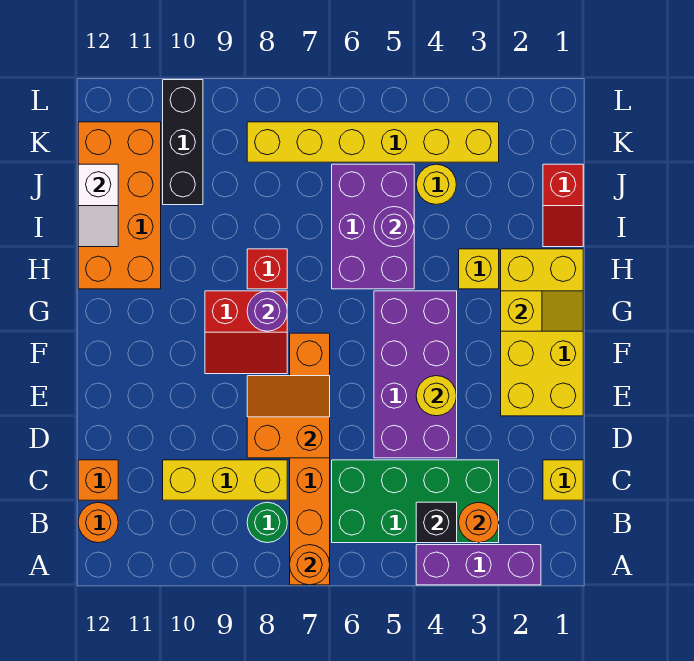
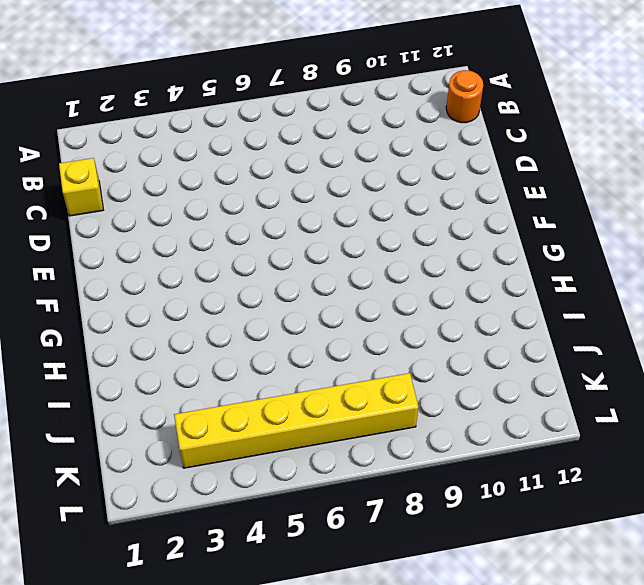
none -> purple 1x3 brick [416,545,541,585]
none -> orange 1x6 brick [290,333,330,585]
none -> green 2x4 brick [332,460,499,543]

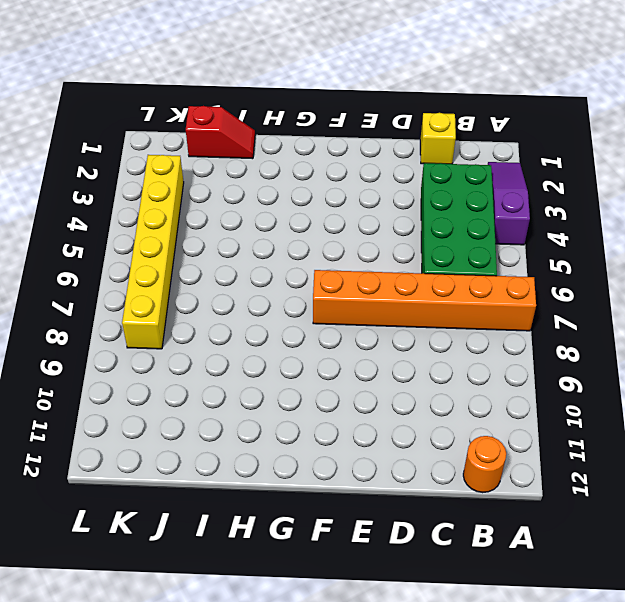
purple 1x3 slope [488,162,530,245] -> purple 1x3 brick [416,545,541,585]
none -> green 1x1 round brick [247,502,287,543]
none -> yellow 1x3 brick [163,460,287,500]
none -> orange 1x1 brick [78,460,118,500]

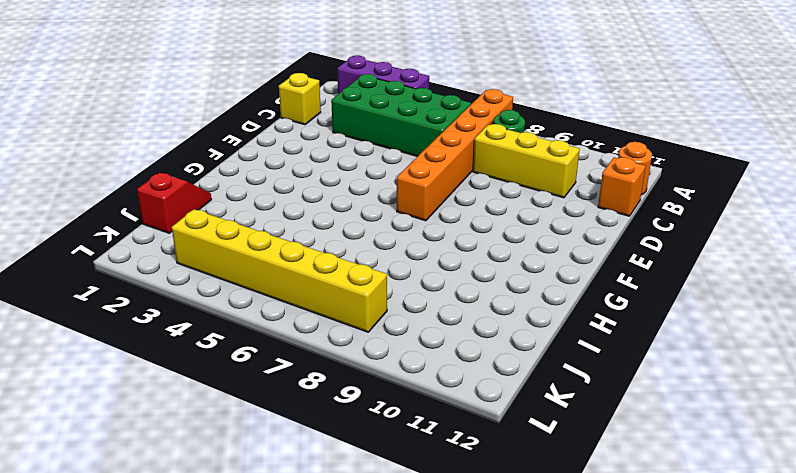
none -> purple 2x4 brick [374,291,457,458]
none -> yellow 2x4 brick [501,249,583,416]
none -> red 2x2 slope [205,291,287,374]

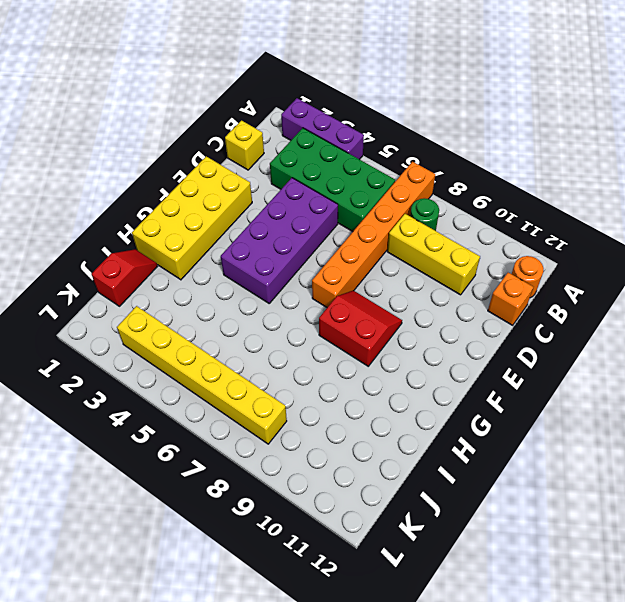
none -> yellow 1x1 brick [459,249,499,289]
none -> purple 2x3 brick [332,164,414,289]
none -> red 1x1 brick [247,249,287,289]

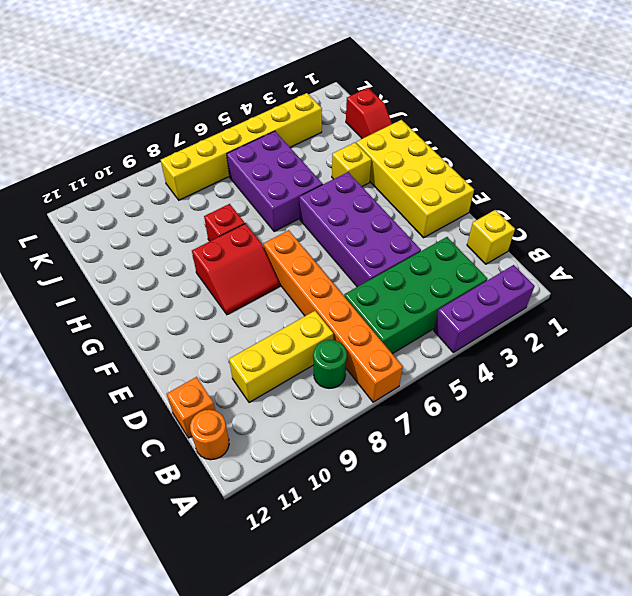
none -> orange 2x4 brick [78,122,161,289]
none -> yellow 1x1 round brick [416,164,456,205]
none -> black 1x3 brick [163,80,203,205]

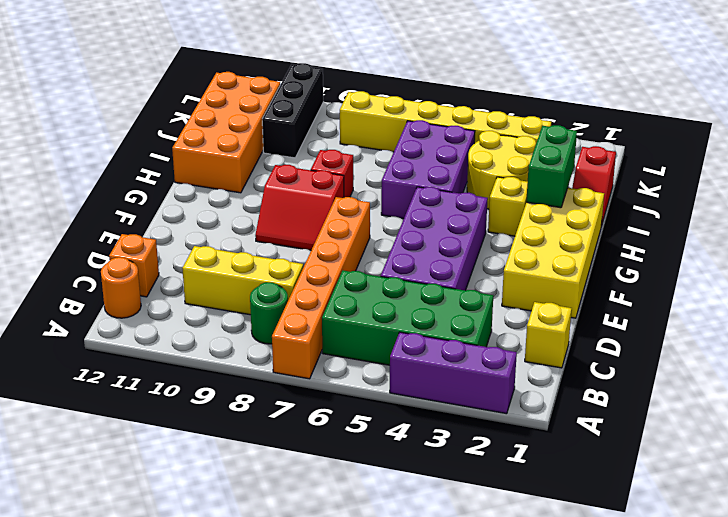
green 1x2 brick [526,125,577,208] -> none
yellow 2x2 round brick [467,131,536,209] -> yellow 1x1 round brick [416,164,456,205]
none -> orange 1x1 round brick [290,545,330,585]
none -> orange 1x1 round brick [459,502,499,543]
none -> black 1x1 brick [416,502,457,543]

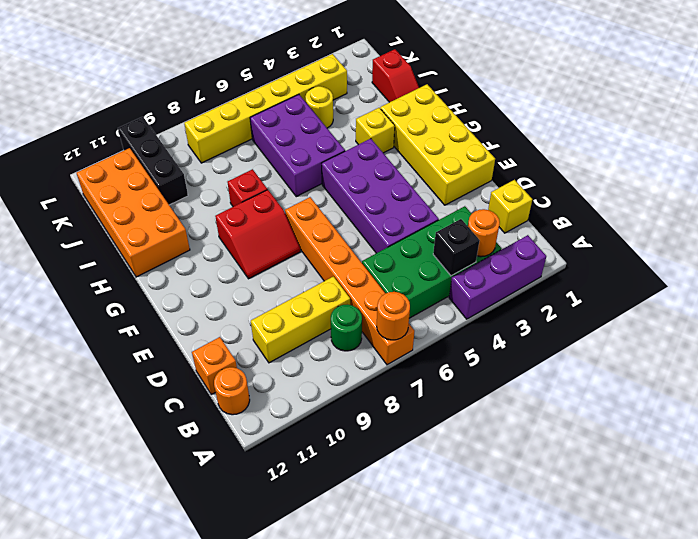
none -> orange 2x2 slope [247,376,330,458]
none -> yellow 1x1 round brick [416,376,457,416]
none -> yellow 1x2 slope [501,291,583,331]

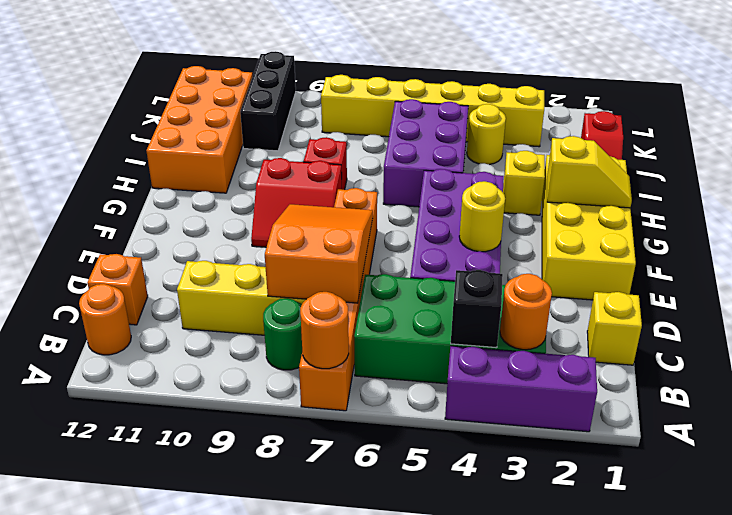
orange 2x3 slope [265,204,373,303] -> orange 2x2 slope [247,376,330,458]
none -> purple 1x1 round brick [247,291,287,331]
none -> purple 1x1 round brick [374,207,414,247]
none -> white 1x2 slope [78,164,118,247]

